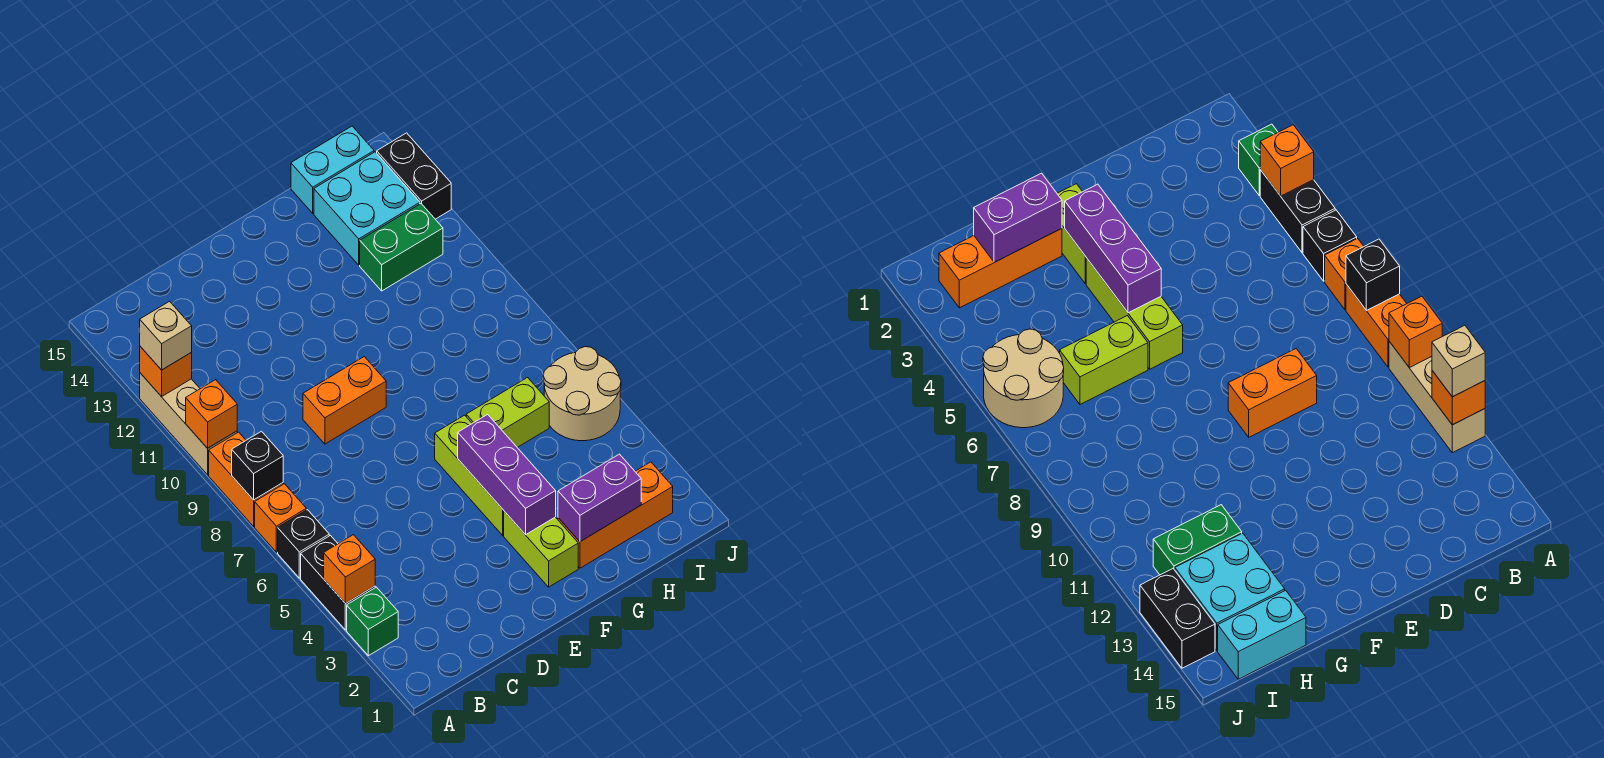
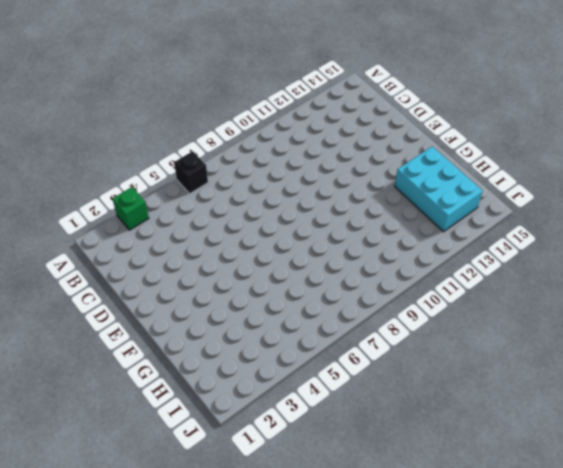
cyan 2x3 brick [395,147,483,232] -> cyan 2x2 brick [314,152,420,265]
none -> black 1x2 brick [301,536,375,630]
none -> orange 1x1 brick [255,484,306,552]
none -> orange 1x2 brick [209,432,283,526]

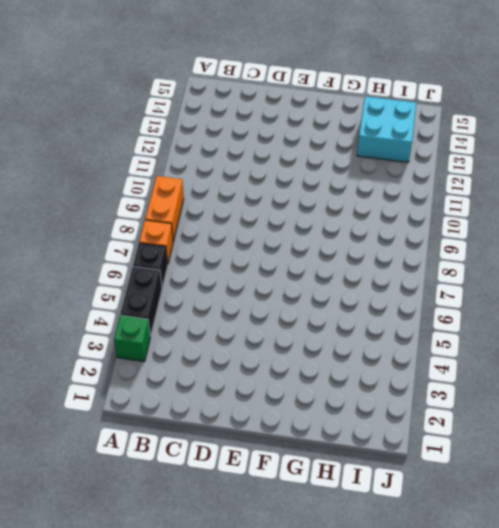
none -> tan 1x3 brick [140,373,237,475]
none -> orange 1x2 brick [303,357,386,444]
none -> lime 1x2 brick [504,511,578,587]

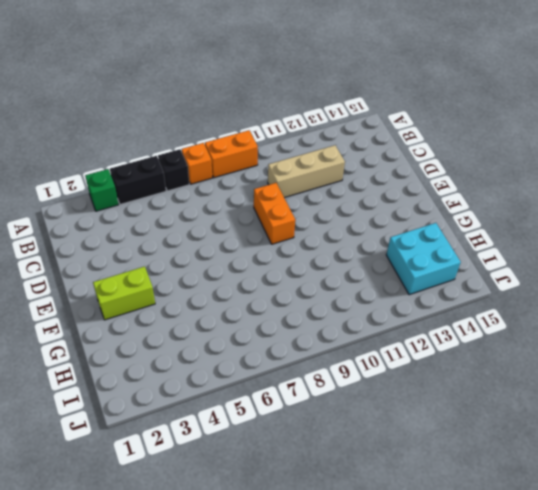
tan 1x3 brick [268,145,345,198] -> tan 1x3 brick moved to [140,373,237,475]
none -> lime 1x3 brick [435,415,504,535]
none -> orange 1x3 brick [558,462,673,568]
none -> lime 1x2 brick [466,378,549,447]

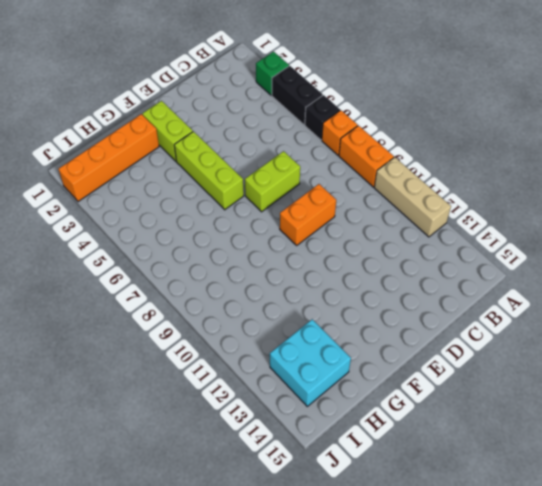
lime 1x2 brick [245,151,300,212] -> lime 1x2 brick moved to [466,378,549,447]
orange 1x4 brick [59,114,159,202] -> orange 1x3 brick [558,462,673,568]
none -> green 1x2 brick [360,204,443,291]
none -> cyan 1x2 brick [291,126,374,213]
none -> tan 2x2 round brick [543,347,621,441]

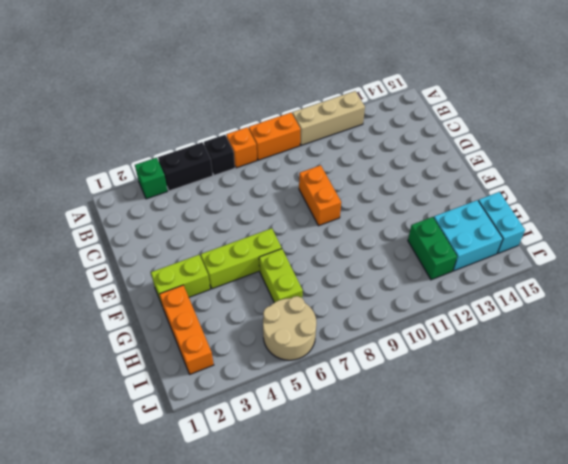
none -> black 1x2 brick [377,133,451,219]
none -> orange 1x1 brick [324,535,375,603]
none -> black 1x1 brick [232,431,283,500]

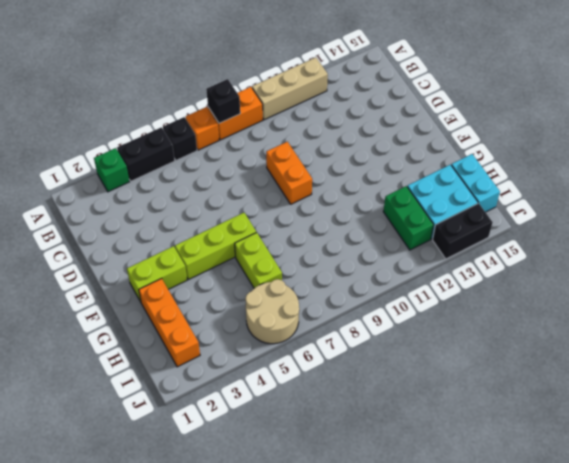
none -> orange 1x1 brick [324,535,375,603]
none -> orange 1x1 brick [186,380,237,448]
none -> orange 1x1 brick [140,346,192,397]

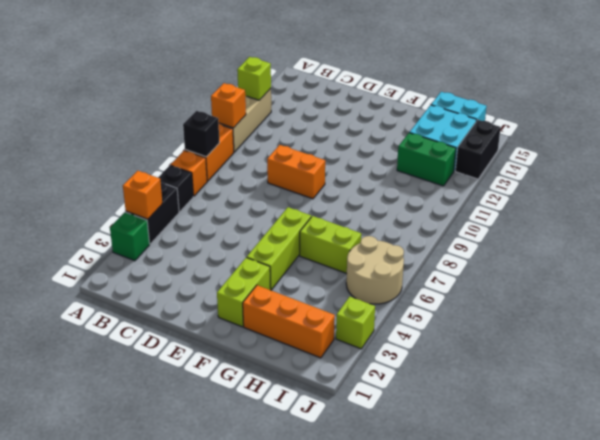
lime 1x1 brick [237,57,271,100] -> orange 1x1 brick [140,346,192,397]
lime 1x1 brick [336,297,375,349] -> none
none -> purple 1x3 brick [458,414,556,535]
none -> purple 1x2 brick [558,454,641,542]
none -> tan 1x1 brick [140,301,192,370]

